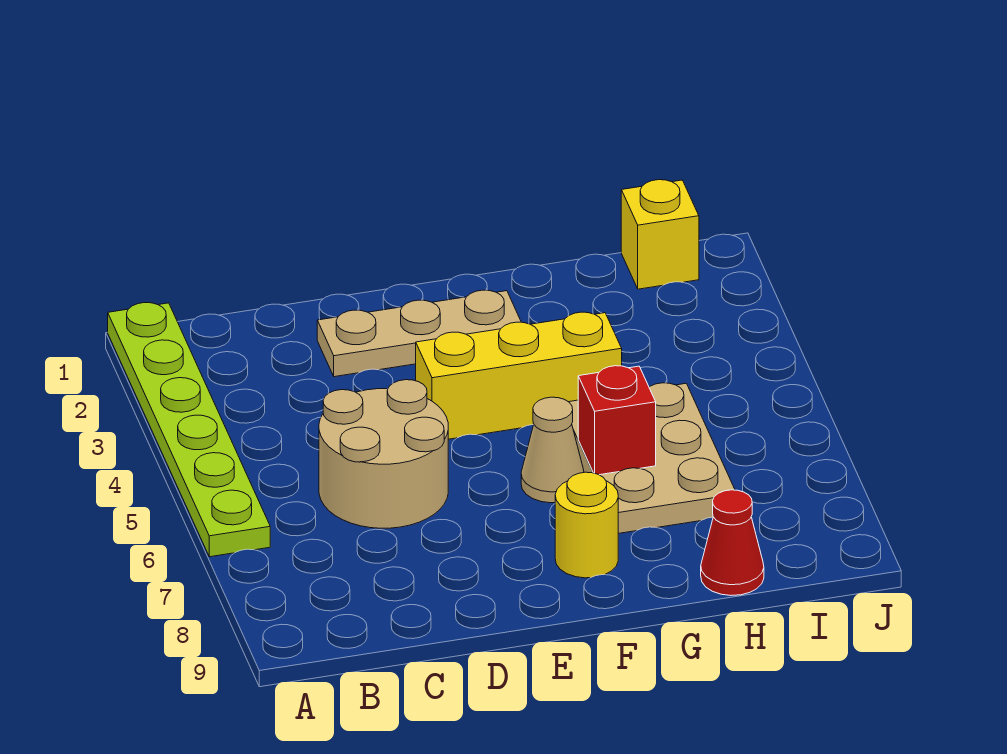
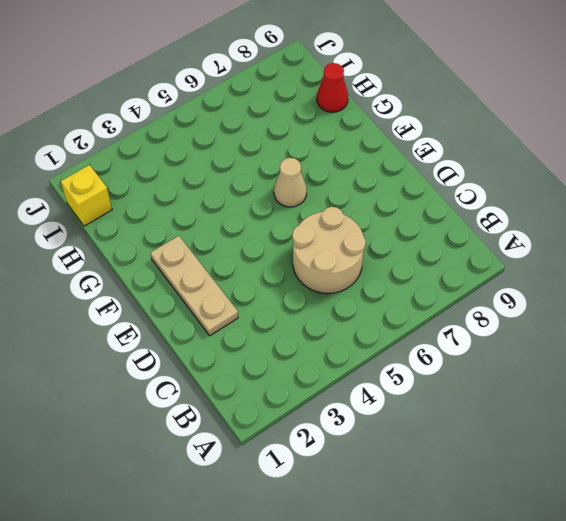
none -> lime 1x6 plate [108,303,270,557]
none -> yellow 1x3 brick [416,312,622,439]

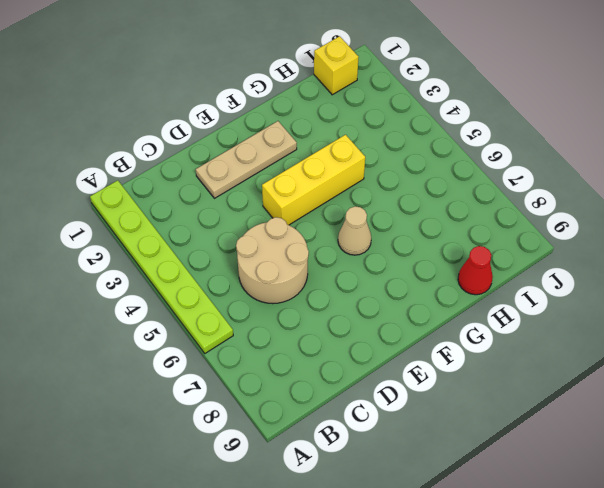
none -> yellow 1x1 round brick [555,472,618,578]
none -> tan 2x3 plate [569,383,735,533]

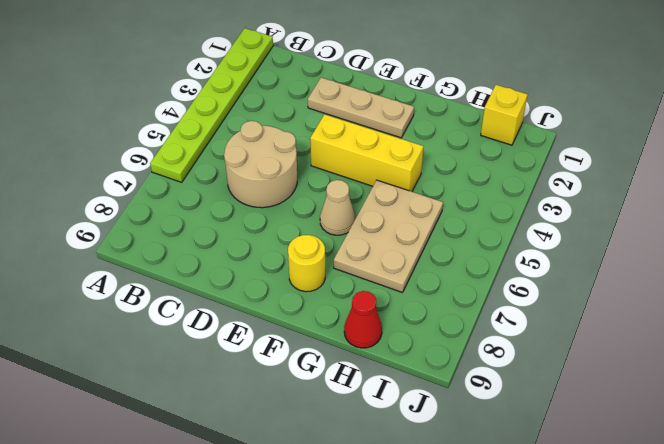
none -> red 1x1 brick [578,366,656,475]

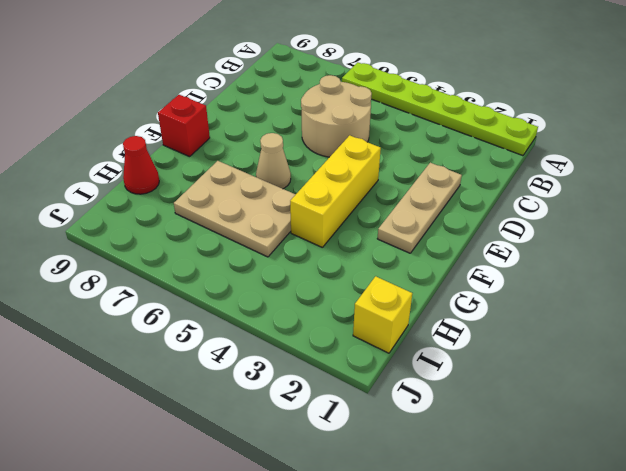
red 1x1 brick [158,95,210,157] -> red 1x1 brick moved to [578,366,656,475]
none -> yellow 1x1 round brick [555,472,618,578]

